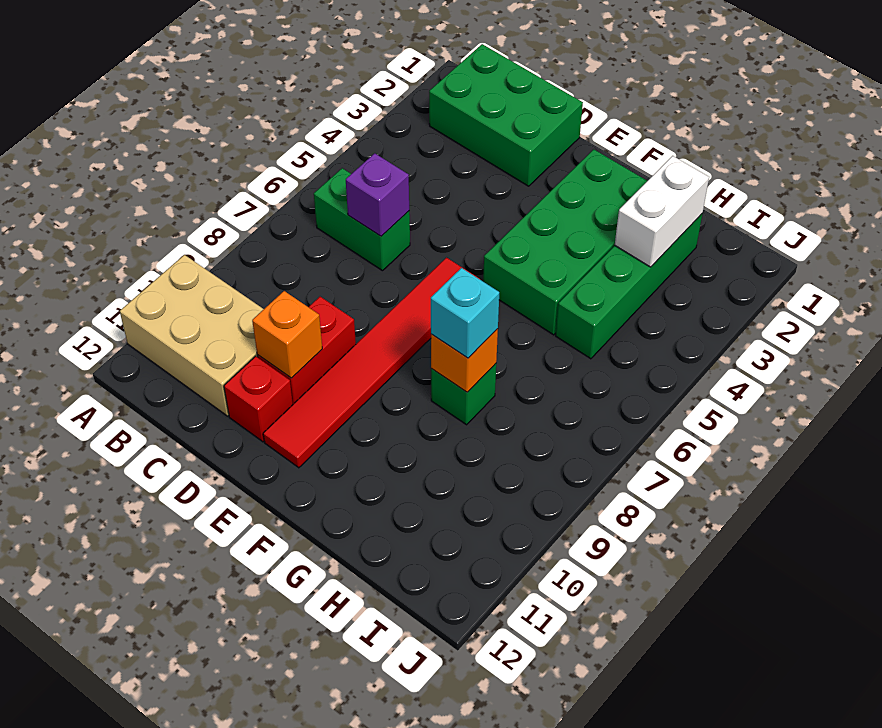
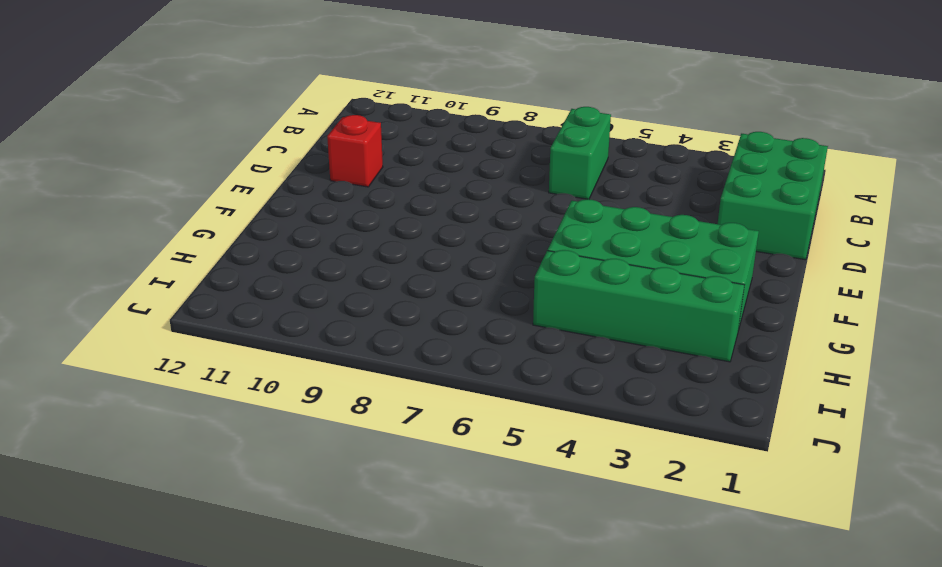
none -> tan 2x3 brick [120,255,264,416]
none -> red 1x2 brick [257,297,356,404]
none -> red 1x6 tile [263,258,479,468]

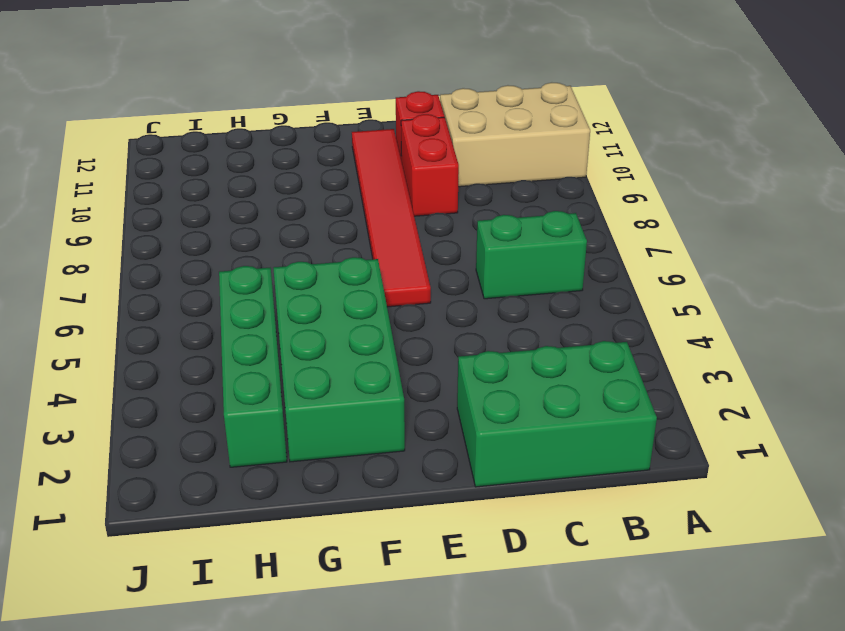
none -> green 1x1 brick [431,364,496,425]
none -> purple 1x1 brick [346,153,409,236]
none -> orange 1x1 brick [252,291,322,378]

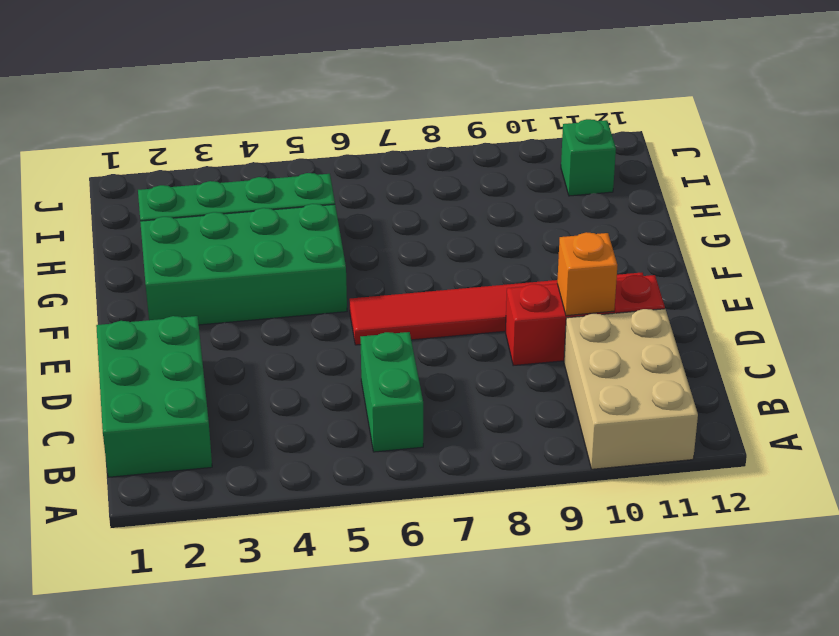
green 1x1 brick [561,119,616,196] -> green 1x1 brick moved to [431,364,496,425]
none -> purple 1x1 brick [346,153,409,236]
none -> orange 1x1 brick [431,329,498,392]
none -> white 1x2 brick [615,156,709,267]

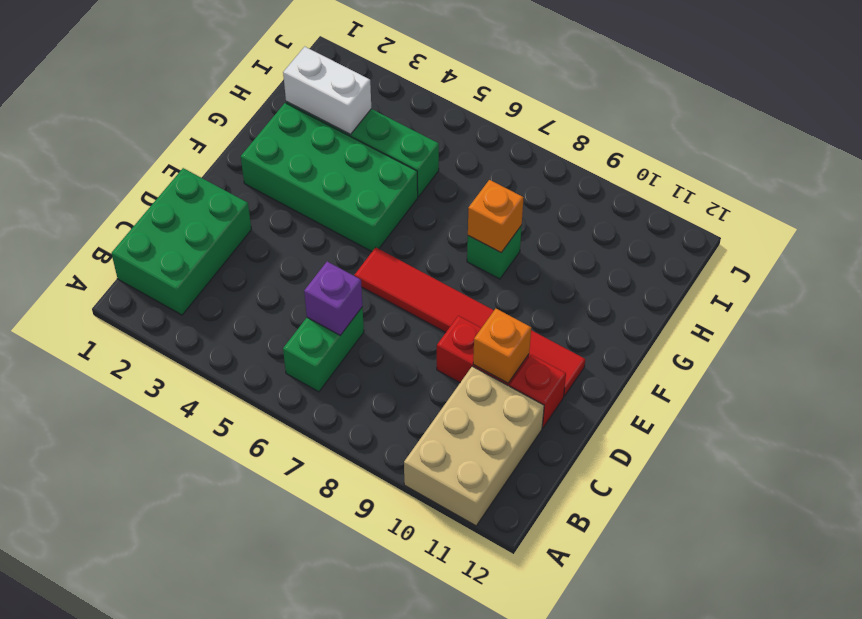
none -> cyan 1x1 brick [431,268,499,358]

